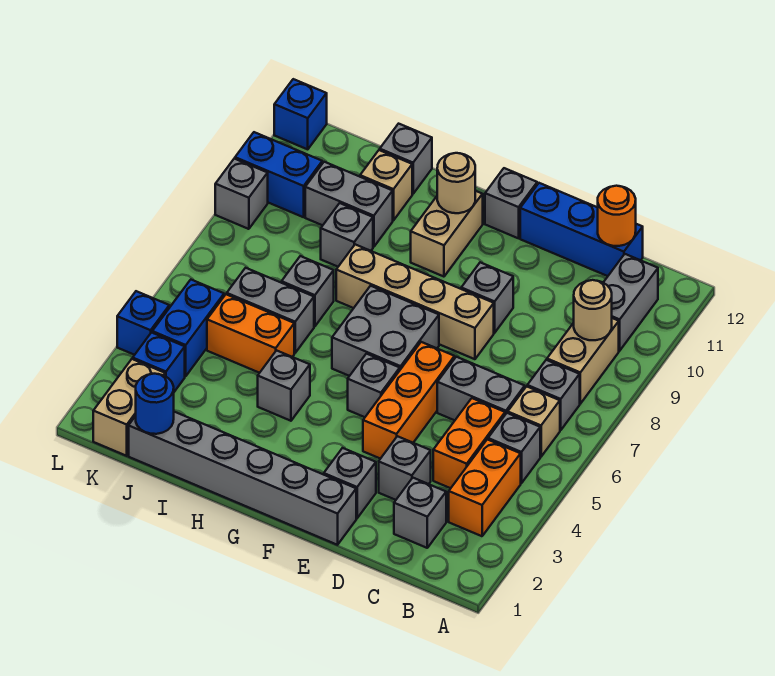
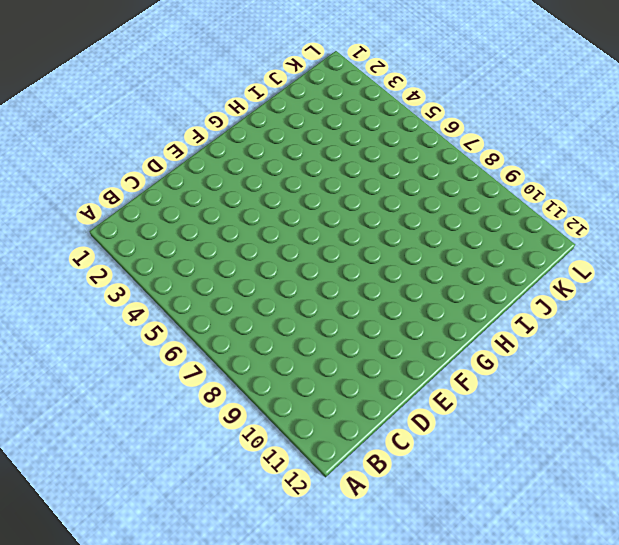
none -> orange 1x2 brick [449,439,521,536]
none -> grey 1x1 brick [488,413,540,483]
none -> tan 1x1 brick [508,386,560,457]
none -> grey 1x1 brick [527,360,580,430]

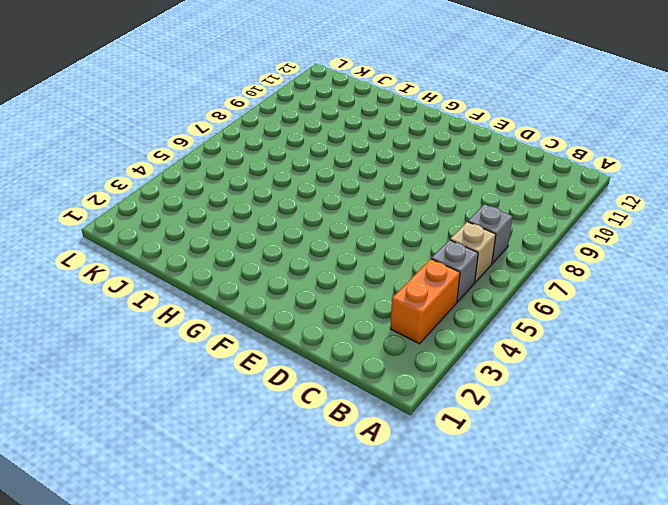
none -> tan 1x2 brick [547,318,619,404]
none -> grey 1x2 brick [603,254,658,351]
none -> grey 1x1 brick [394,478,446,548]
none -> orange 1x2 brick [433,398,505,488]

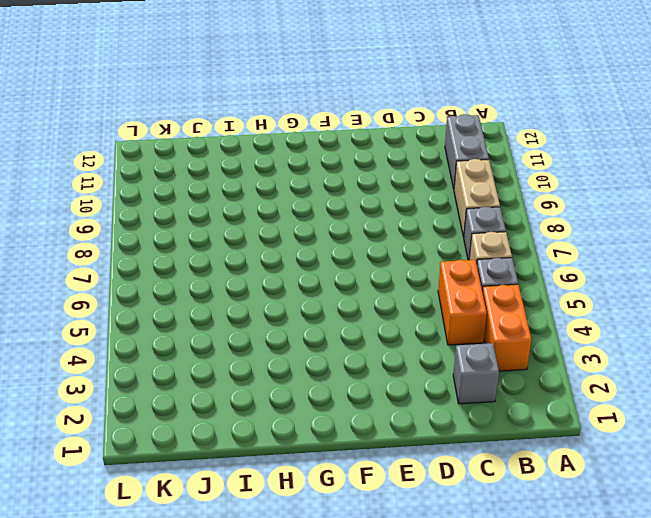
none -> grey 1x2 brick [437,357,525,420]
none -> blue 1x3 brick [520,183,643,276]
none -> grey 1x1 brick [379,436,431,500]
none -> grey 1x6 brick [129,412,356,545]

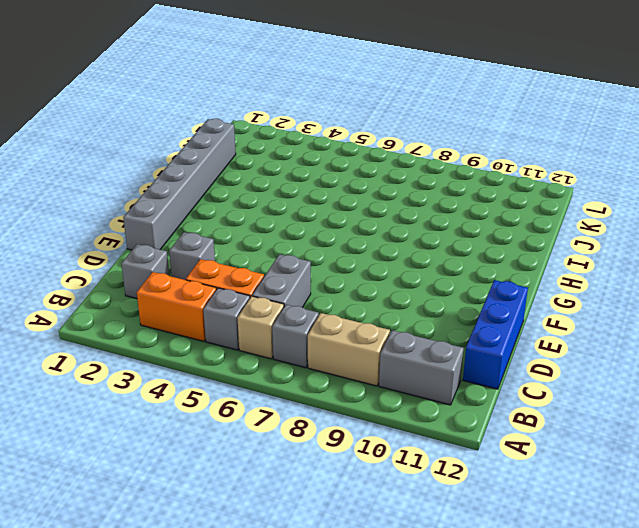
none -> grey 1x1 brick [324,448,376,518]
none -> orange 1x3 brick [363,342,455,459]
none -> tan 1x4 brick [336,244,494,359]
none -> grey 1x1 brick [461,262,513,333]

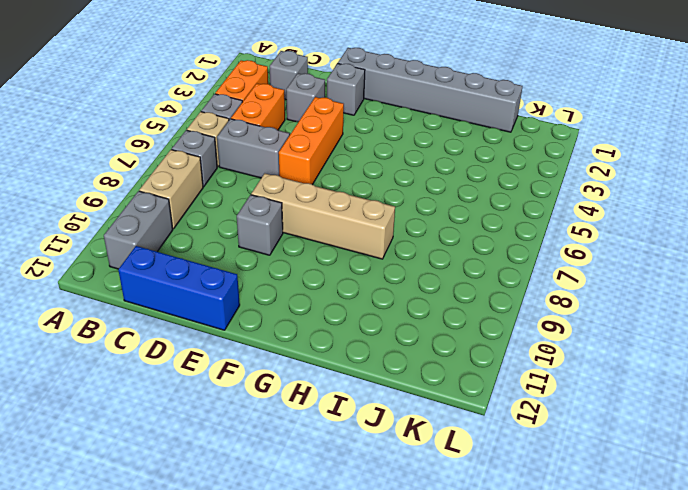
none -> grey 1x1 brick [348,354,400,417]
none -> grey 2x2 brick [332,286,439,376]
none -> grey 1x1 brick [485,168,537,238]
none -> tan 1x2 brick [411,191,483,277]

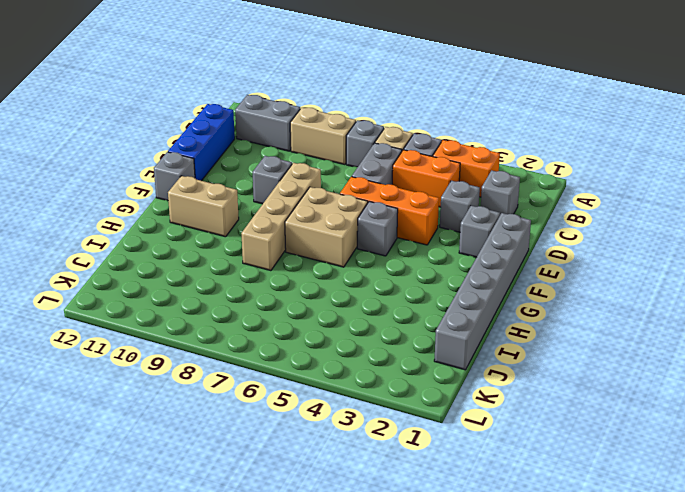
tan 2x2 brick [285,187,368,267] -> grey 2x2 brick [332,286,439,376]
none -> grey 1x1 brick [258,350,310,421]
none -> orange 1x2 brick [207,294,294,373]
none -> grey 1x2 brick [227,268,314,353]
none -> grey 1x1 brick [282,256,334,326]

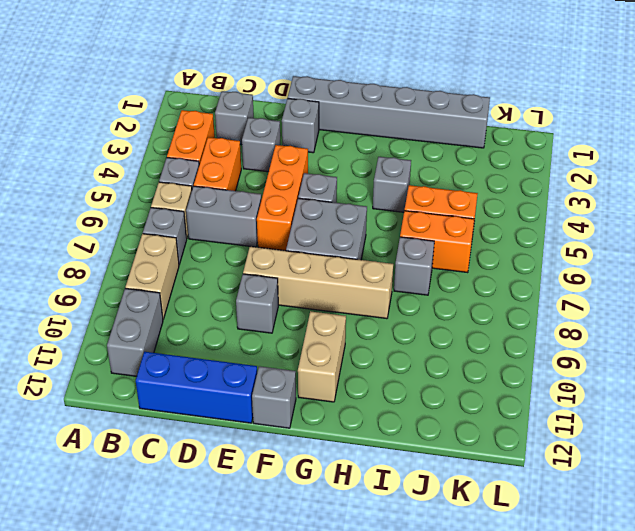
orange 1x2 brick [400,211,474,273] -> grey 1x2 brick [227,268,314,353]
none -> grey 1x1 brick [321,203,373,267]
none -> grey 1x2 brick [305,162,393,247]
none -> tan 1x1 brick [360,150,412,220]
none -> grey 1x1 brick [380,124,432,194]

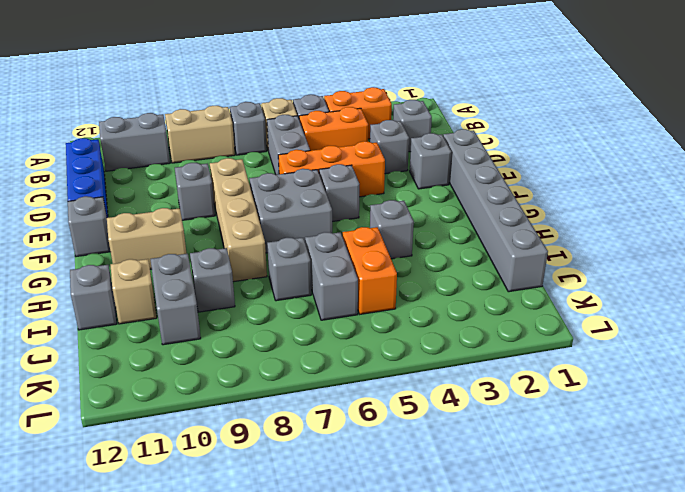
none -> tan 1x2 brick [93,359,165,456]
none -> blue 1x1 brick [133,333,185,392]
none -> blue 1x2 brick [152,280,224,376]
none -> blue 1x2 brick [235,132,322,217]

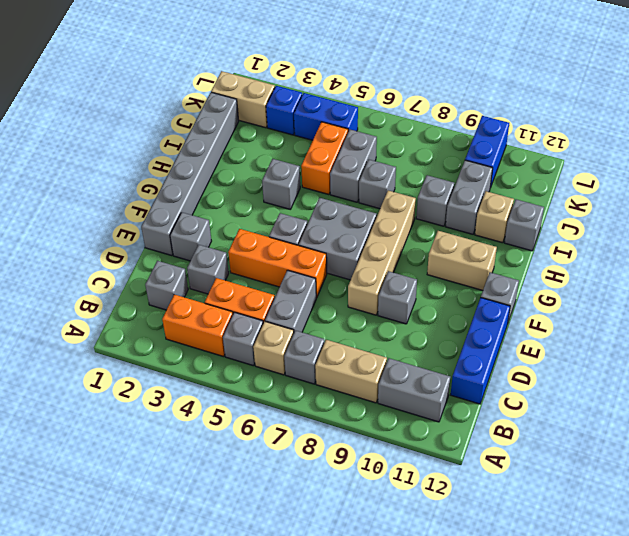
none -> blue 1x1 brick [117,291,169,355]
none -> grey 1x1 brick [215,159,268,229]
none -> blue 1x1 brick [274,79,327,149]
none -> tan 1x1 round brick [574,280,612,340]

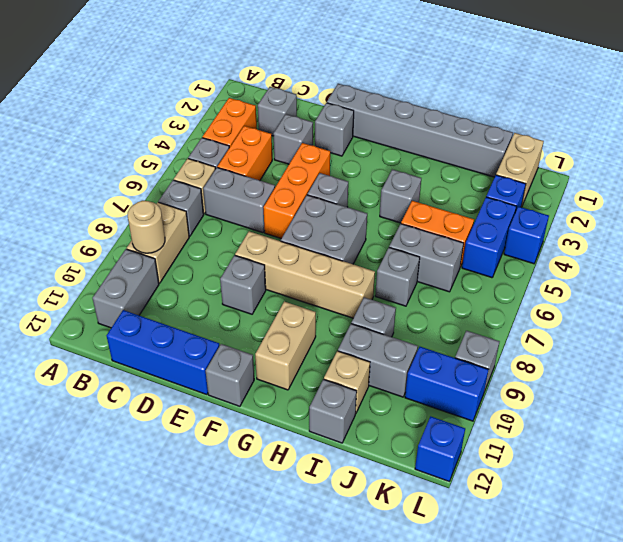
none -> orange 1x1 round brick [598,186,636,246]
none -> tan 1x1 round brick [437,153,475,213]
none -> blue 1x1 round brick [136,374,174,434]

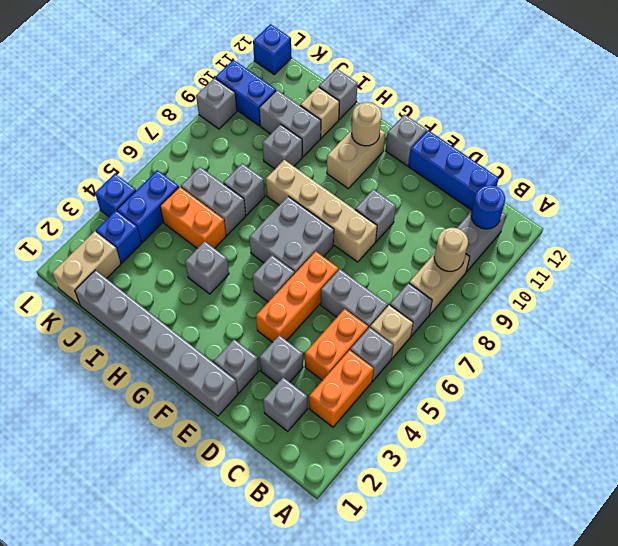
blue 1x1 round brick [471,185,505,229] -> blue 1x1 round brick moved to [136,374,174,434]
none -> orange 1x1 round brick [598,186,636,246]

